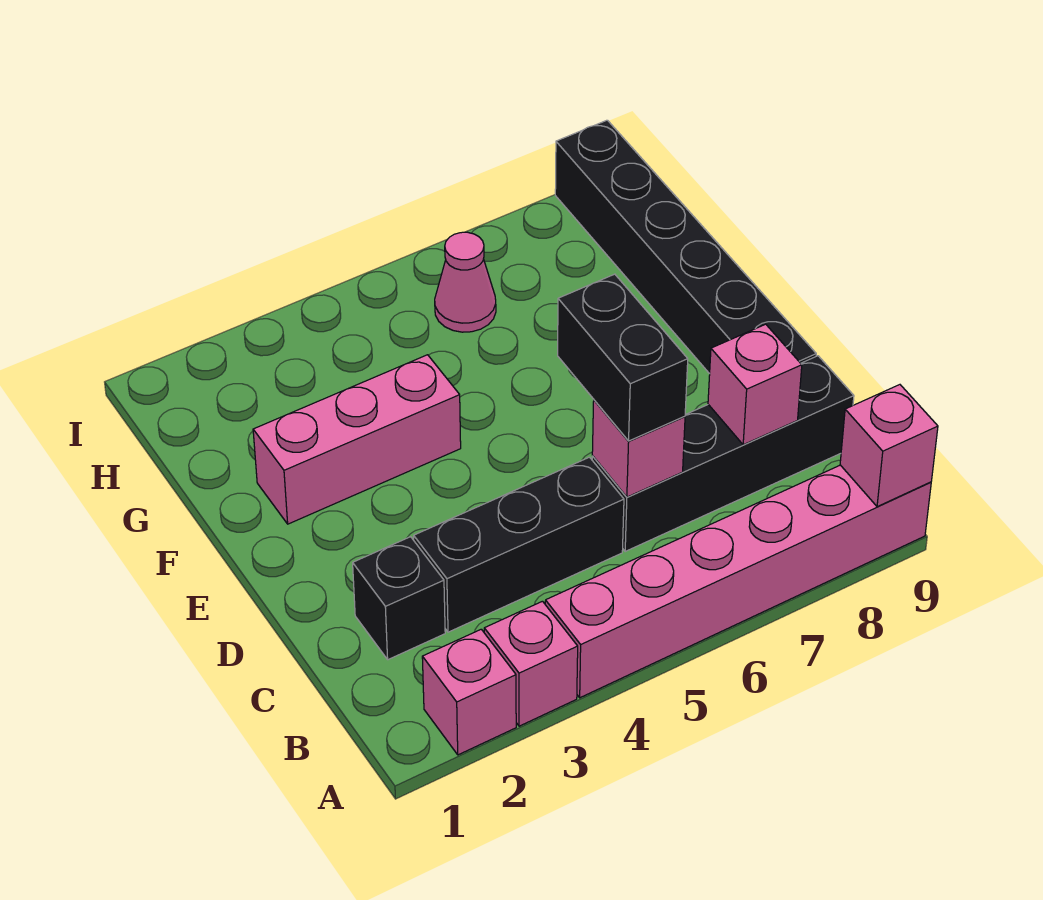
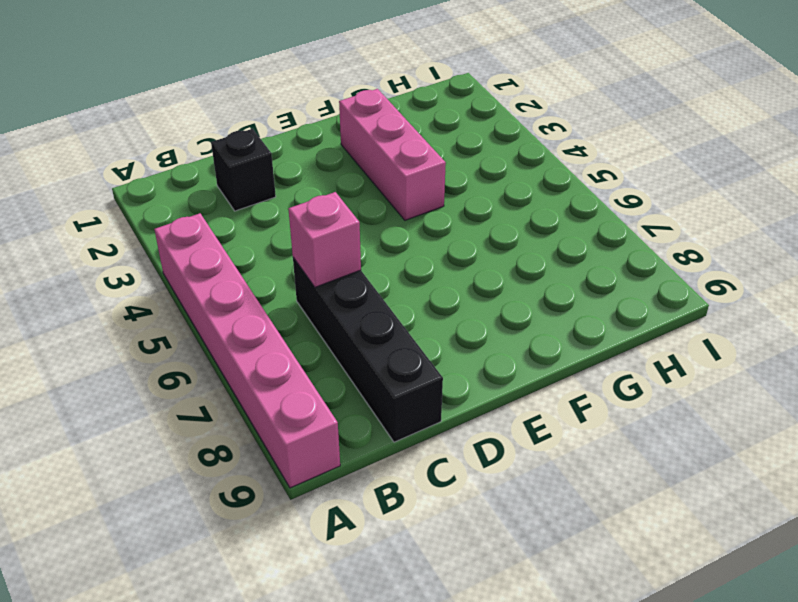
none -> pink 1x1 brick [422,629,516,755]
none -> pink 1x1 brick [484,601,578,726]
none -> black 1x3 brick [414,457,624,632]

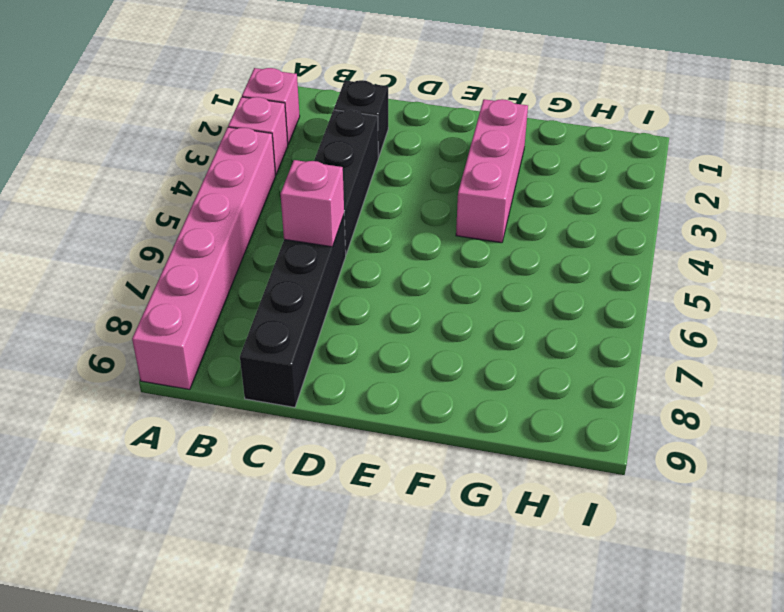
none -> black 1x6 brick [555,120,816,374]
none -> pink 1x1 cone [435,232,496,332]
none -> pink 1x1 brick [840,385,938,507]

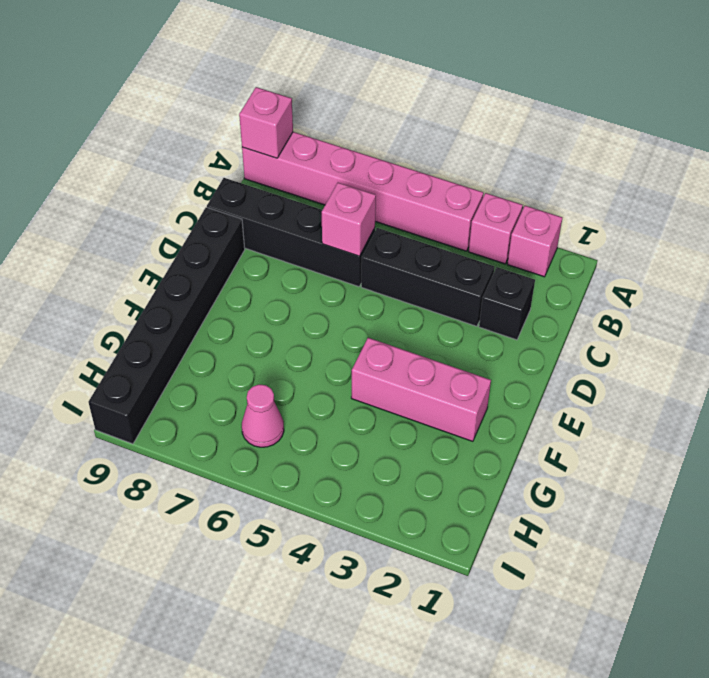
none -> pink 1x1 brick [708,324,802,445]
none -> black 1x2 brick [558,274,688,441]

